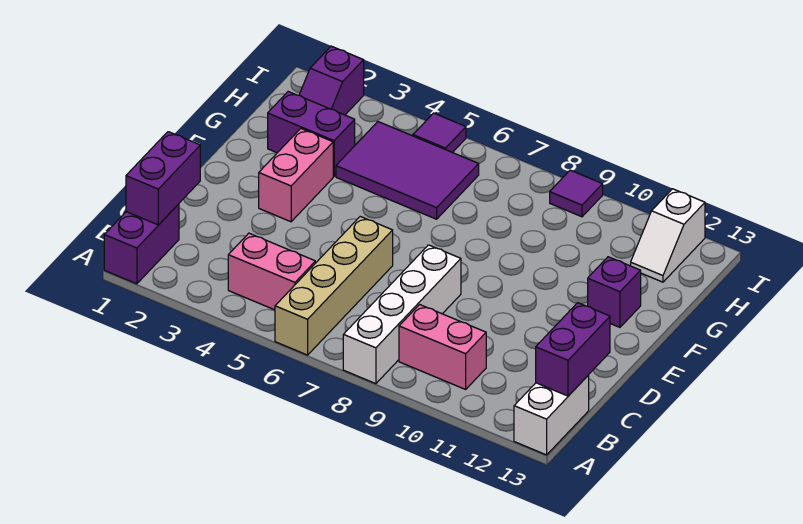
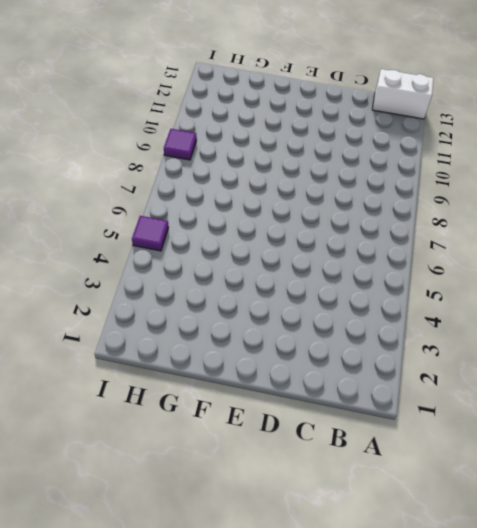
none -> purple 1x2 brick [104,204,179,284]
none -> tan 1x4 brick [275,217,393,355]
none -> white 1x4 brick [343,245,461,384]

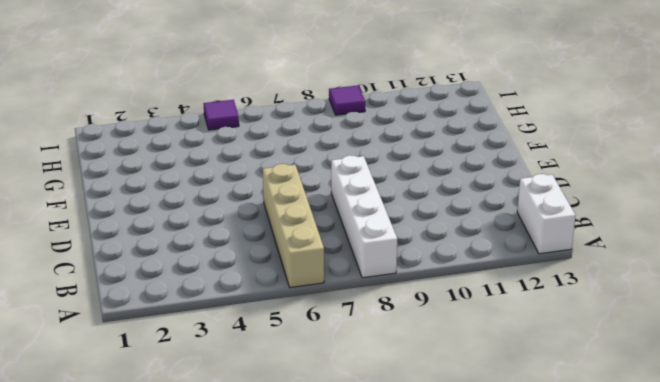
none -> purple 1x2 brick [104,204,179,284]
none -> pink 1x2 brick [228,233,315,310]
none -> pink 1x2 brick [399,305,486,389]

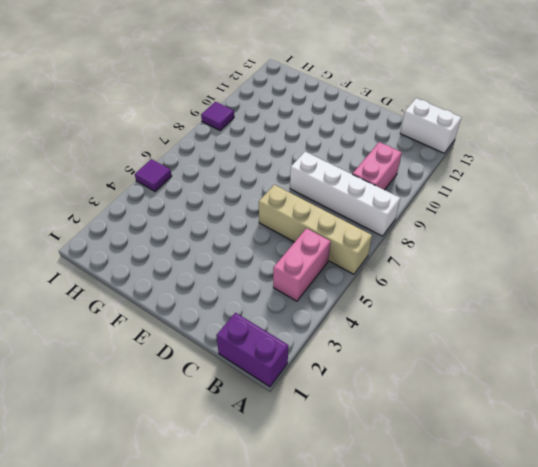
none -> pink 1x2 brick [259,129,333,222]
none -> purple 1x1 brick [588,257,641,327]
none -> purple 1x2 brick [268,92,355,176]

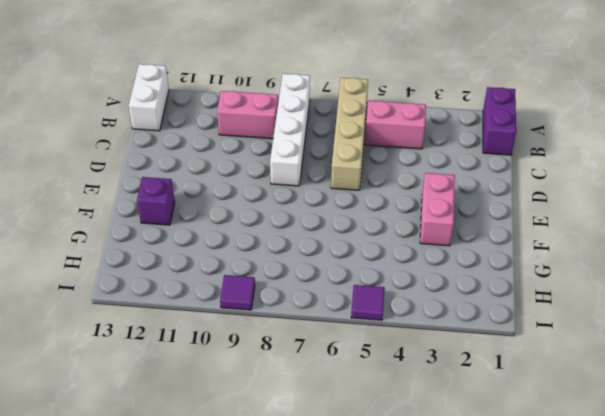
none -> purple 1x2 brick [268,92,355,176]
none -> purple 2x3 tile [336,122,479,219]
none -> purple 1x2 slope [299,46,364,115]

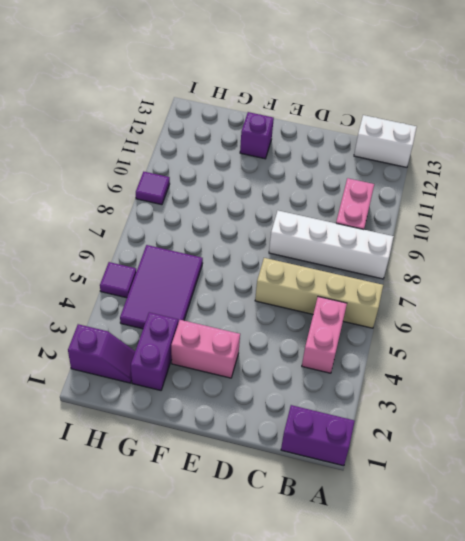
none -> white 1x2 slope [631,189,705,282]
none -> purple 1x2 brick [126,132,200,225]
none -> purple 1x2 brick [536,303,610,396]

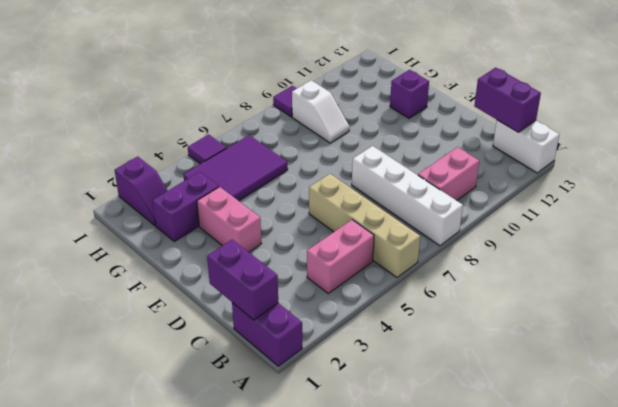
white 1x2 slope [292,80,349,143] -> white 1x2 slope moved to [631,189,705,282]

